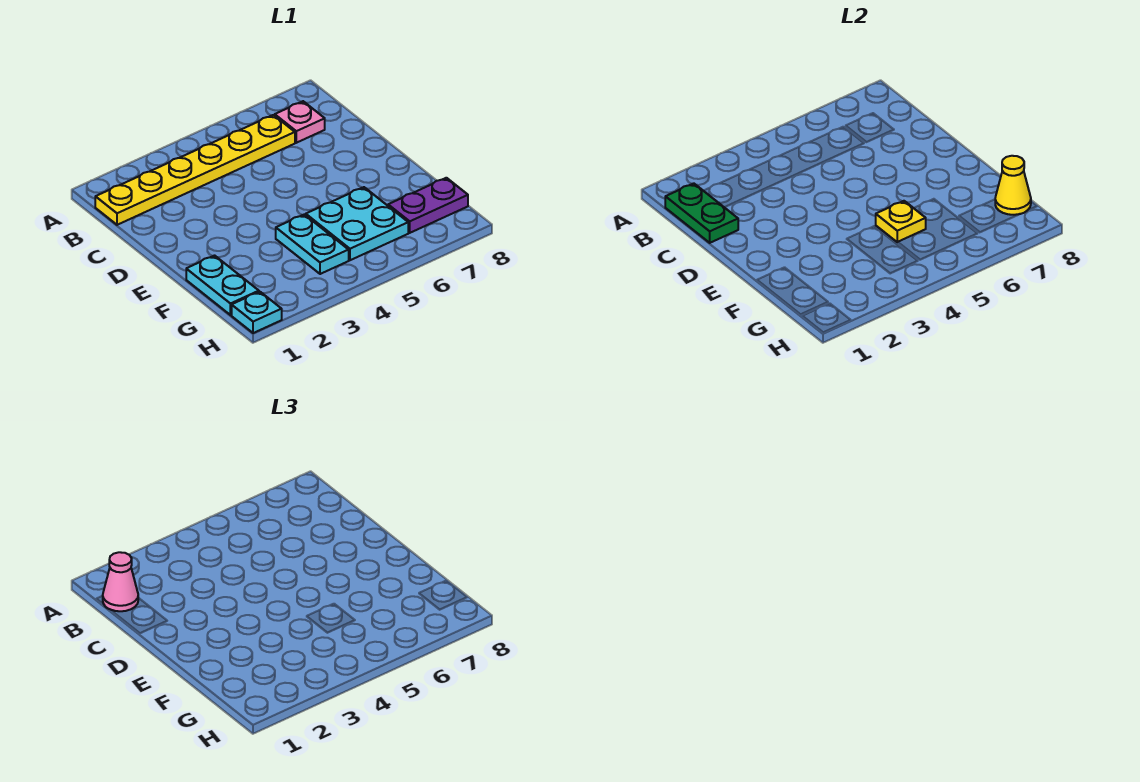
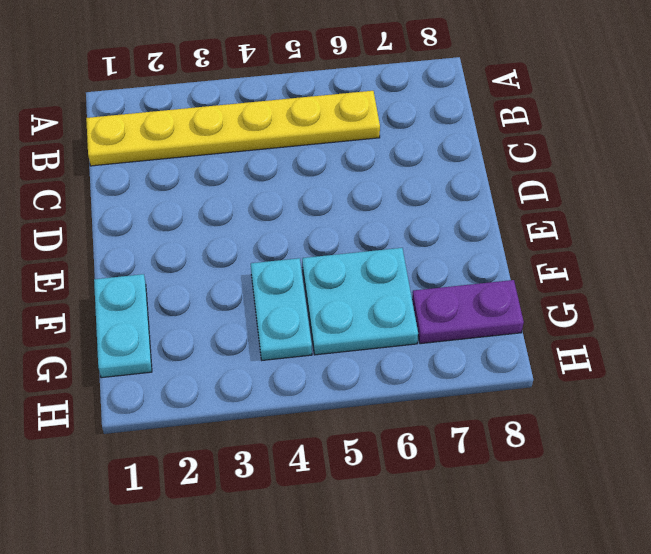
none -> pink 1x1 plate [275,101,325,143]
none -> cyan 1x1 plate [232,292,282,333]

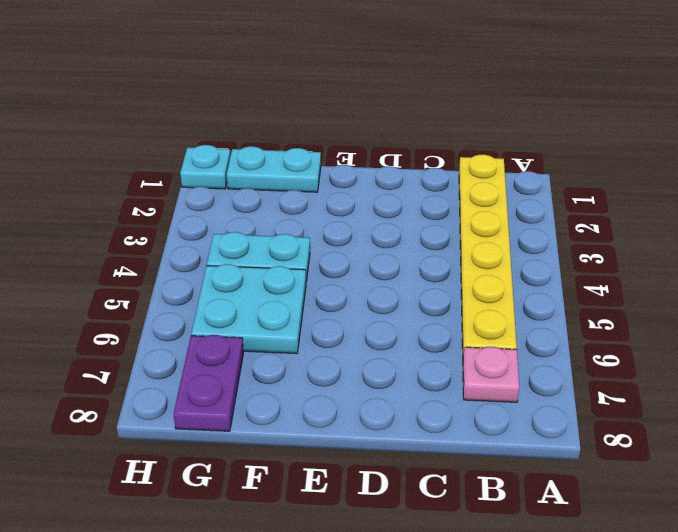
none -> green 1x2 plate [665,183,738,243]
none -> yellow 1x1 plate [876,201,926,242]

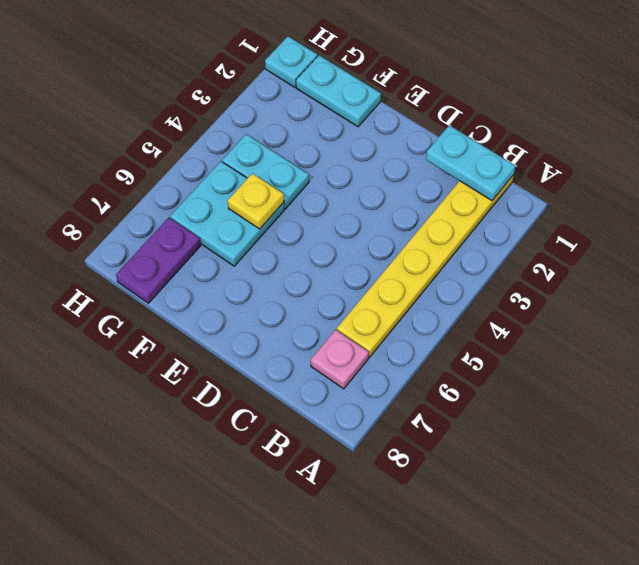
cyan 1x2 plate [426,125,515,201] -> green 1x2 plate [665,183,738,243]
none -> yellow 1x1 cone [995,156,1031,215]
none -> pink 1x1 cone [103,552,138,611]

